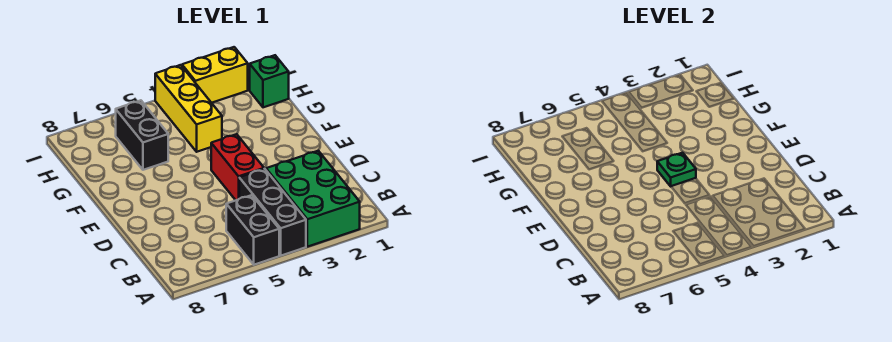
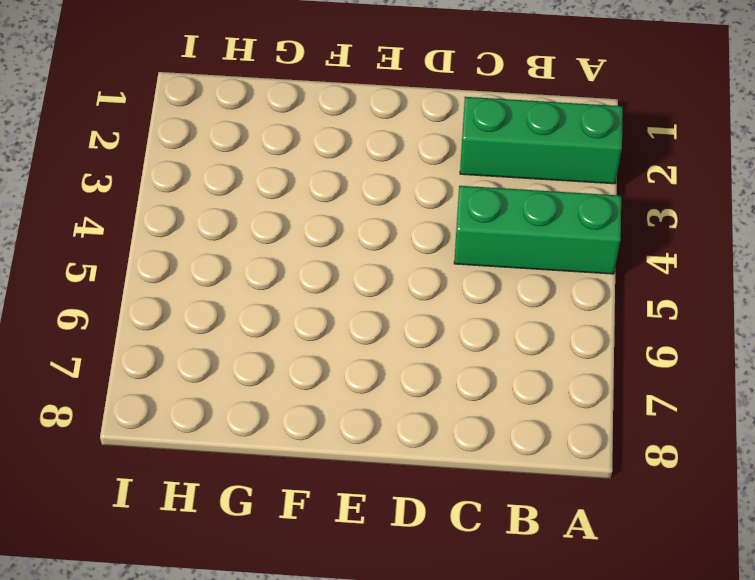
green 1x3 brick [460,97,623,184] -> green 2x3 brick [266,151,360,247]
green 1x3 brick [454,186,621,274] -> black 1x3 brick [239,169,306,256]
none -> black 1x2 brick [226,195,279,265]
none -> red 1x2 brick [211,134,264,200]

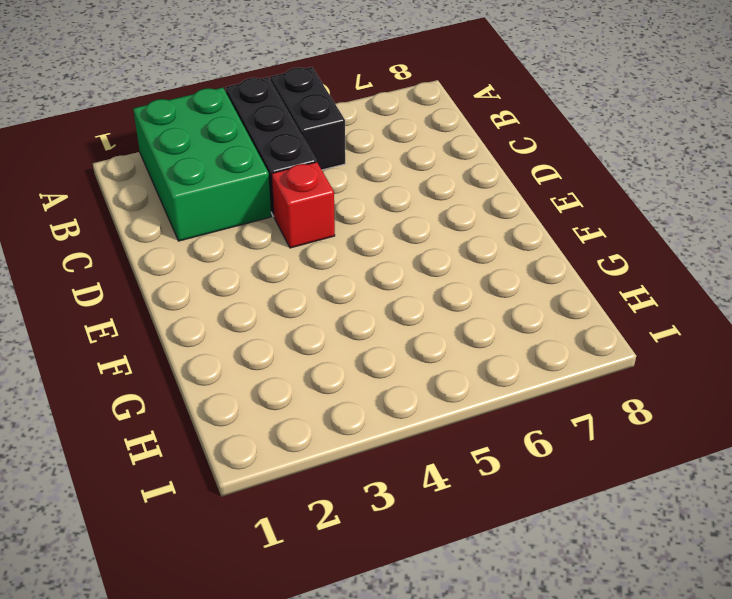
red 1x1 brick [272,162,335,248] -> red 1x2 brick [211,134,264,200]
none -> yellow 1x3 brick [155,65,222,152]
none -> black 1x2 brick [116,100,168,170]

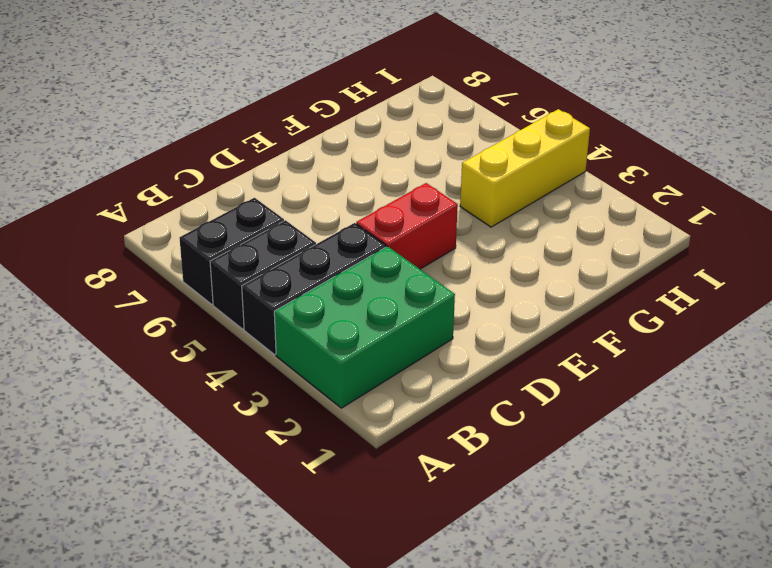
black 1x2 brick [180,198,284,304] -> black 1x2 brick moved to [116,100,168,170]
none -> green 1x1 brick [250,55,289,107]
none -> yellow 1x2 brick [182,47,248,103]

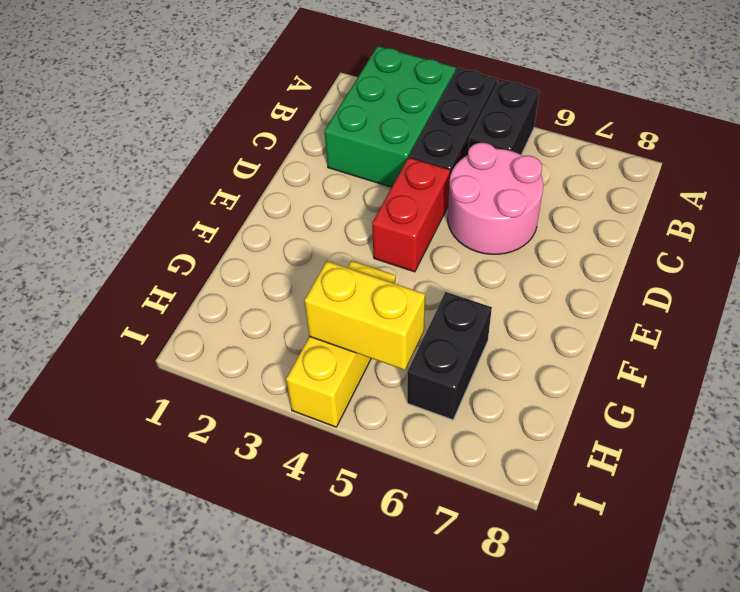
pink 2x2 round brick [448,143,543,254] -> none
yellow 1x2 brick [304,261,425,370] -> yellow 1x2 brick moved to [182,47,248,103]
none -> green 1x1 brick [250,55,289,107]
none -> green 1x1 plate [657,153,696,186]

